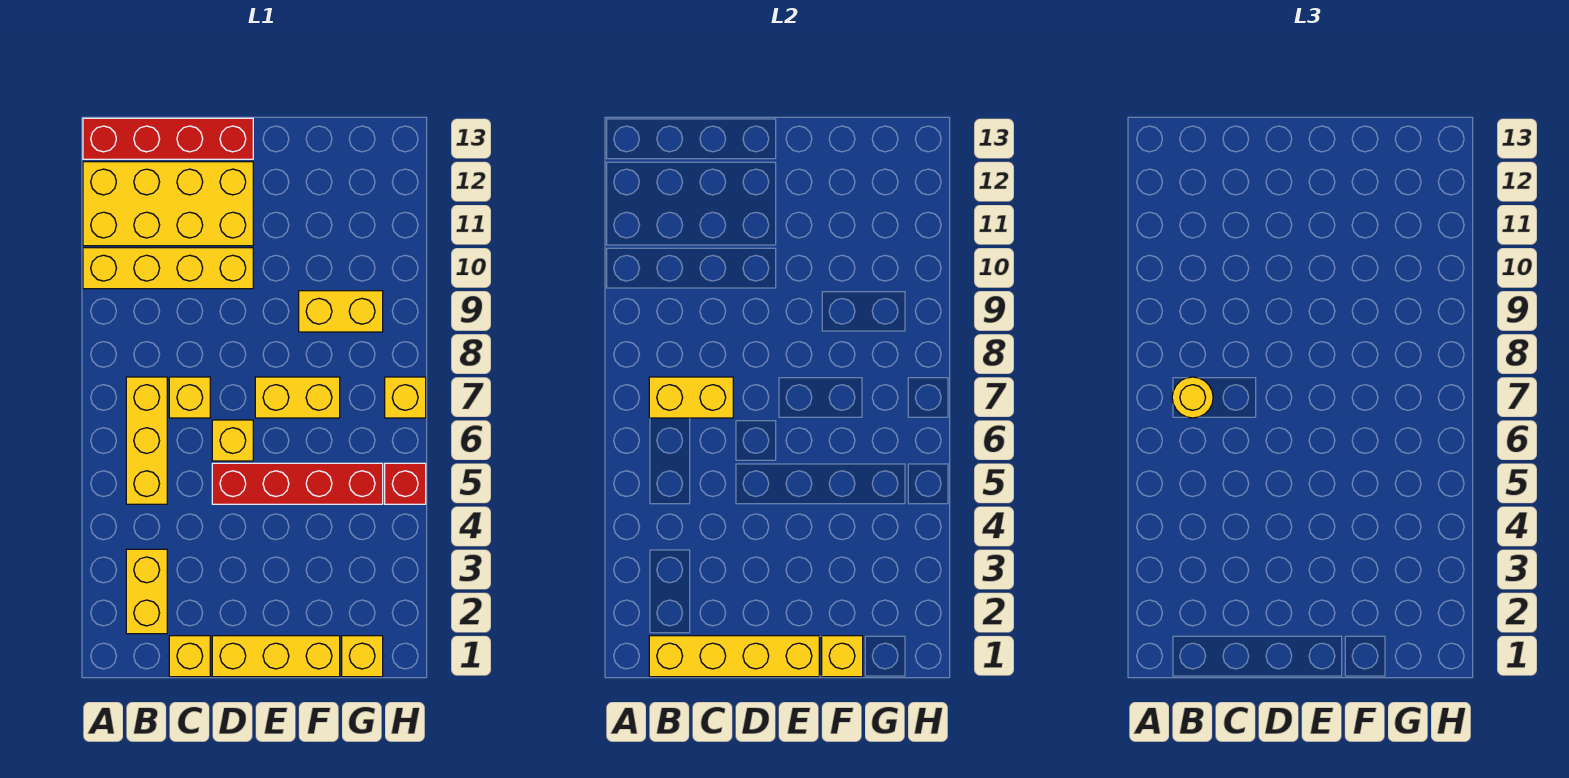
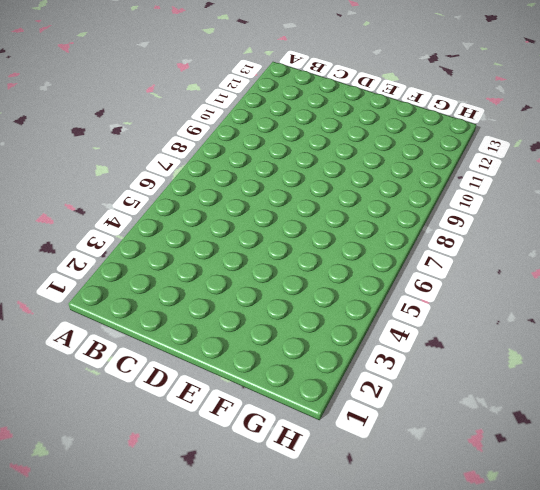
none -> yellow 1x4 brick [83,248,253,289]
none -> yellow 2x4 brick [83,162,253,246]
none -> red 1x4 brick [83,118,253,159]

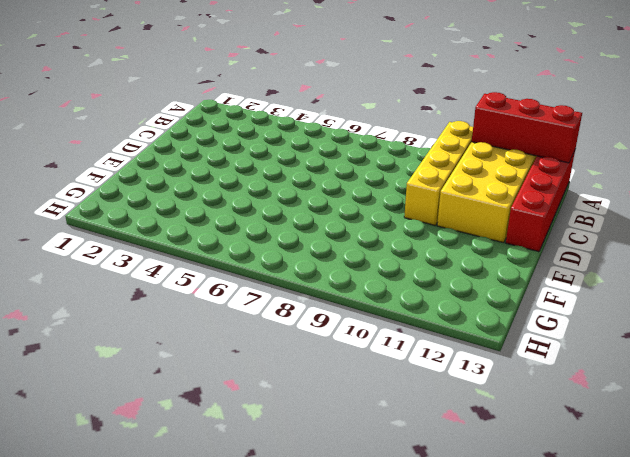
red 1x3 brick [472,92,582,163] -> none
none -> yellow 1x2 brick [126,549,167,634]
none -> yellow 1x3 brick [126,377,167,504]
none -> yellow 1x1 brick [169,636,210,677]

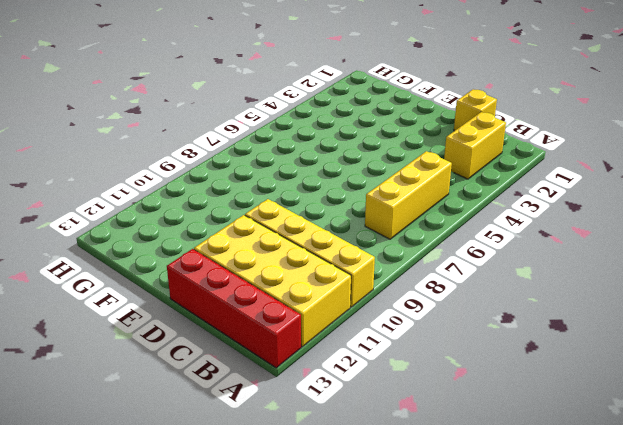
none -> yellow 1x1 brick [169,377,210,418]
none -> yellow 1x3 brick [212,636,340,677]
none -> red 1x4 brick [212,463,383,504]

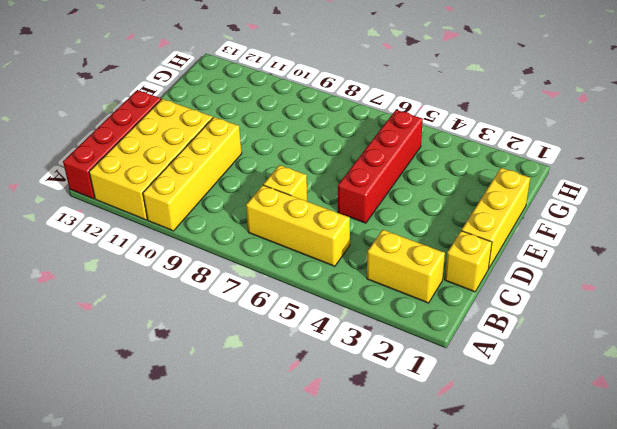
none -> yellow 1x1 brick [212,420,253,461]
none -> yellow 1x2 brick [255,377,340,418]
none -> yellow 1x2 brick [299,291,383,332]

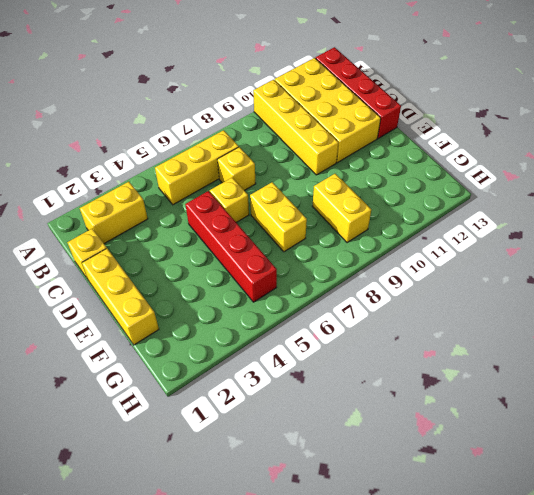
none -> yellow 1x1 brick [342,636,383,677]
none -> red 1x1 brick [385,463,426,504]
none -> yellow 1x1 brick [385,377,426,418]

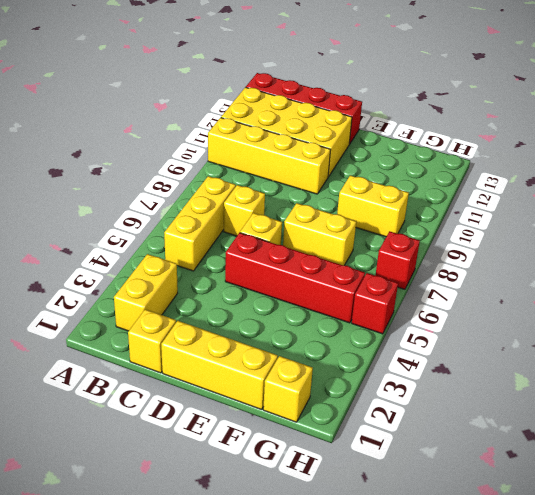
red 1x1 brick [375,231,420,289] -> yellow 1x1 brick [385,377,426,418]
none -> yellow 1x4 brick [649,636,819,677]
none -> yellow 1x2 brick [649,377,733,418]
none -> yellow 1x1 brick [822,636,863,677]

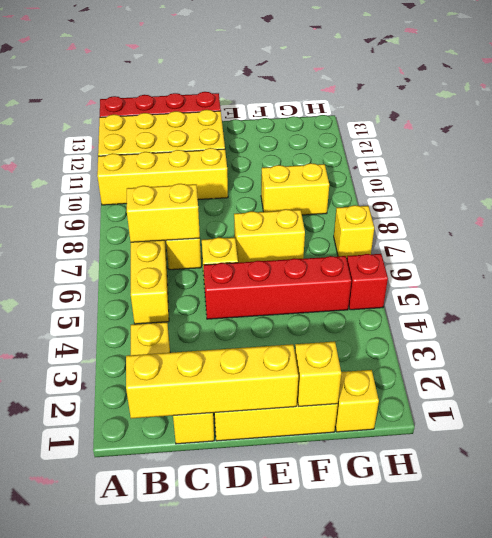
none -> yellow 1x1 round brick [1172,377,1213,418]

